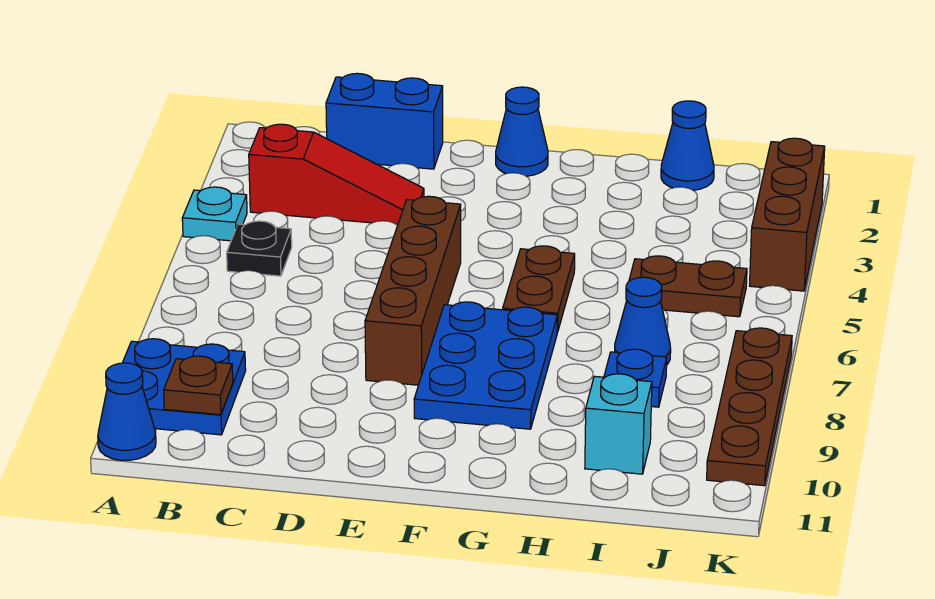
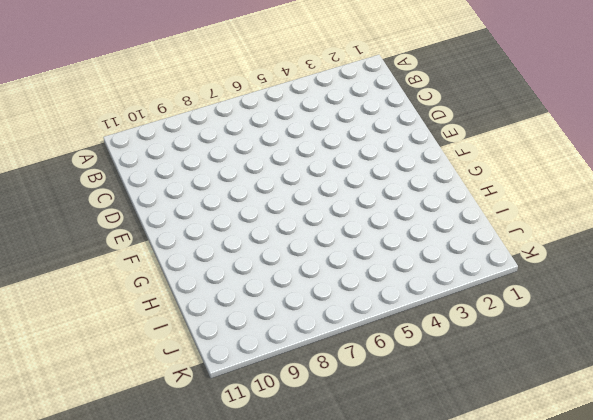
none -> cyan 1x1 plate [182,187,247,241]
none -> blue 2x2 plate [123,339,246,435]
none -> blue 1x1 cone [98,363,156,460]

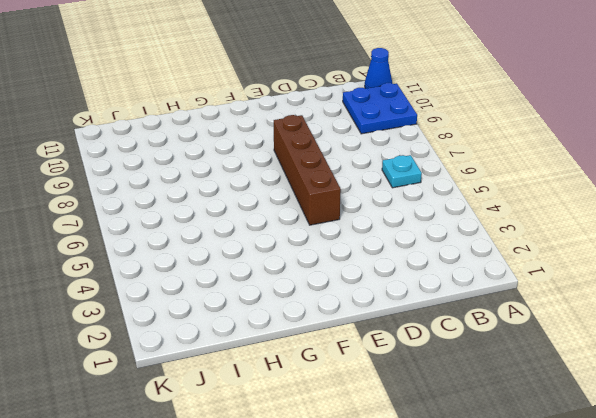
cyan 1x1 plate [382,155,422,188] -> cyan 1x1 plate moved to [182,187,247,241]
none -> red 1x3 slope [249,124,424,225]
none -> black 1x1 plate [227,221,292,276]
none -> blue 1x2 brick [326,73,443,169]

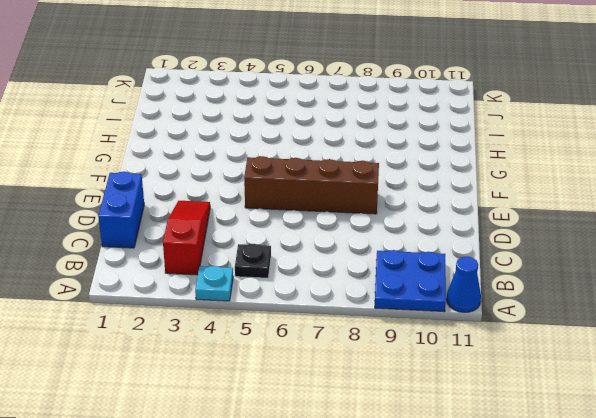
none -> blue 1x1 cone [496,87,548,176]
none -> blue 2x3 plate [414,302,558,429]
none -> brown 1x2 plate [503,246,575,332]

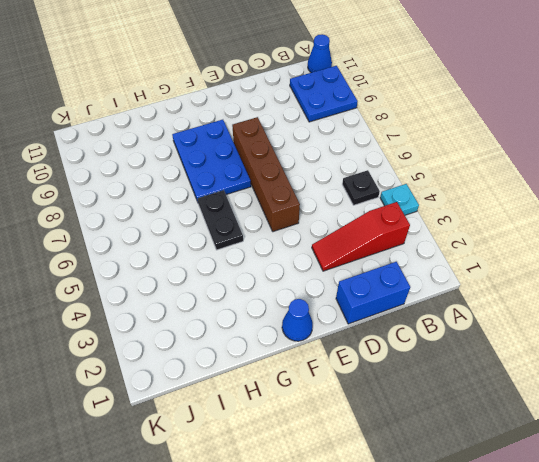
black 1x2 plate [198,190,243,250] -> brown 1x2 plate [503,246,575,332]
none -> blue 1x1 cone [661,101,714,190]
none -> brown 1x2 plate [629,256,747,317]
none -> blue 1x1 cone [615,277,671,364]

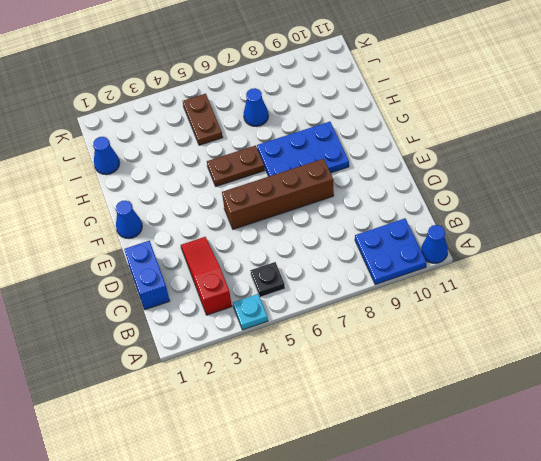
none -> blue 1x1 plate [604,349,667,407]
none -> cyan 1x1 brick [585,374,652,474]
none -> brown 1x3 brick [749,138,825,291]

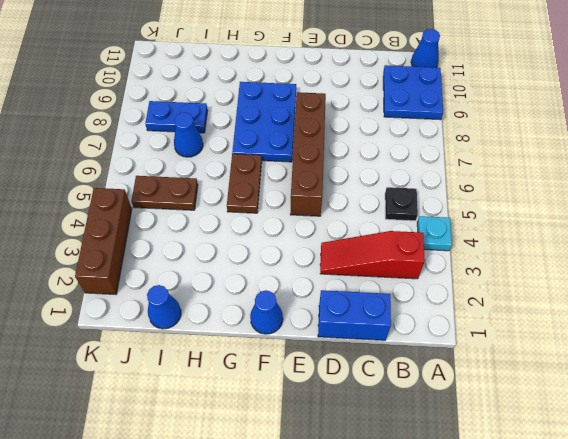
blue 1x2 plate [145,101,208,133] -> blue 1x1 plate [604,349,667,407]
none -> cyan 1x1 brick [585,374,652,474]
none -> brown 1x4 plate [707,328,792,486]
none -> brown 1x1 plate [164,356,233,415]

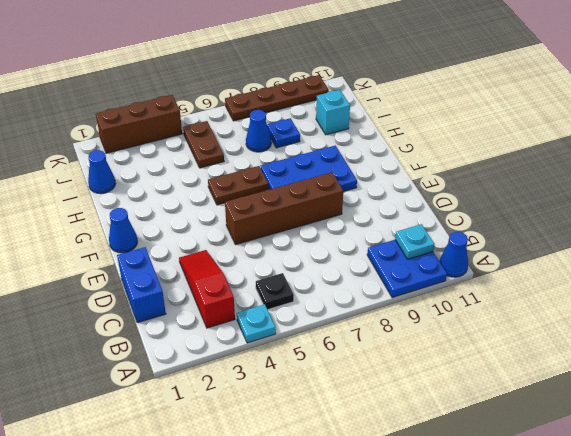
cyan 1x1 plate [395,224,434,259] -> brown 1x1 plate [164,356,233,415]

